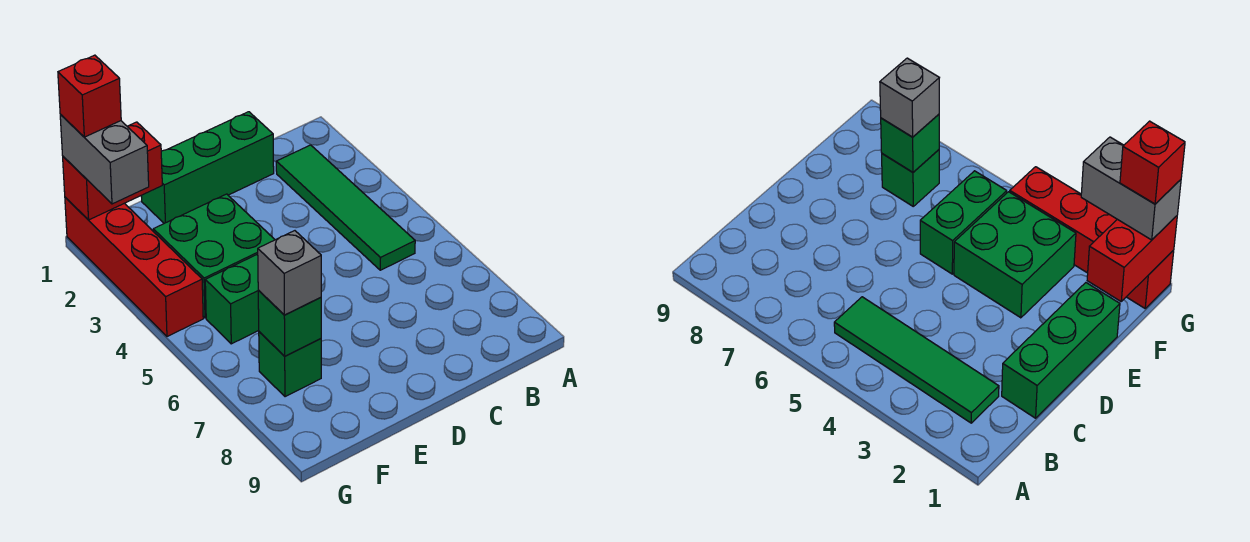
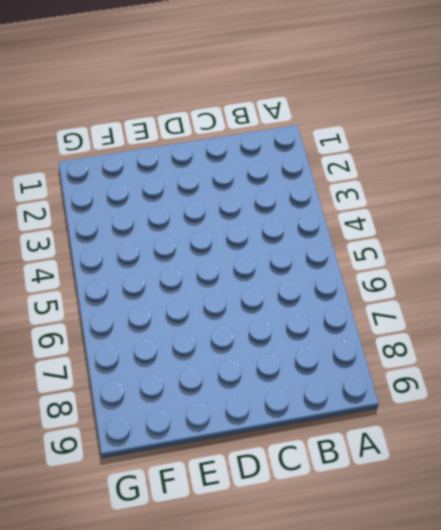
none -> green 1x4 tile [276,145,415,270]
none -> green 1x3 brick [141,112,274,223]

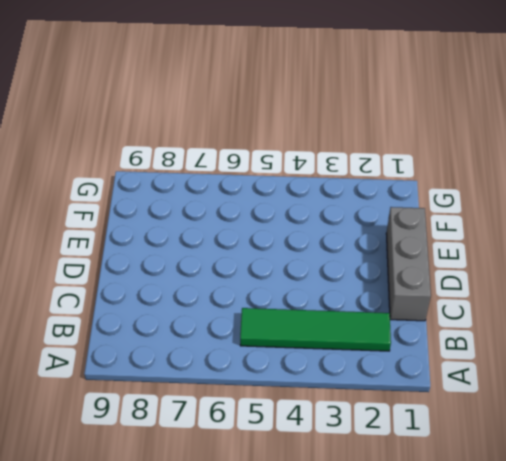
grey 1x3 brick [386,207,431,321] -> green 1x3 brick [141,112,274,223]
none -> green 2x2 brick [153,194,275,318]
none -> green 1x2 brick [205,254,259,344]

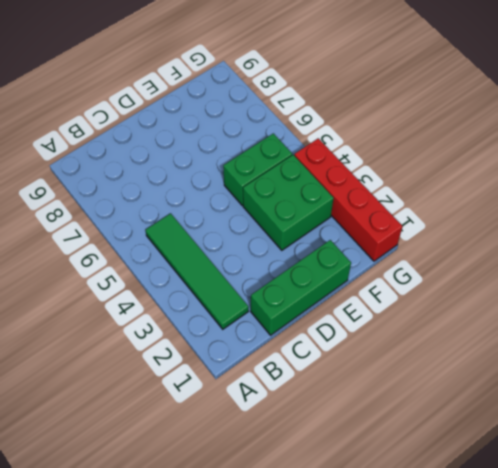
none -> green 1x1 brick [259,332,321,397]
none -> red 1x2 brick [63,122,162,220]

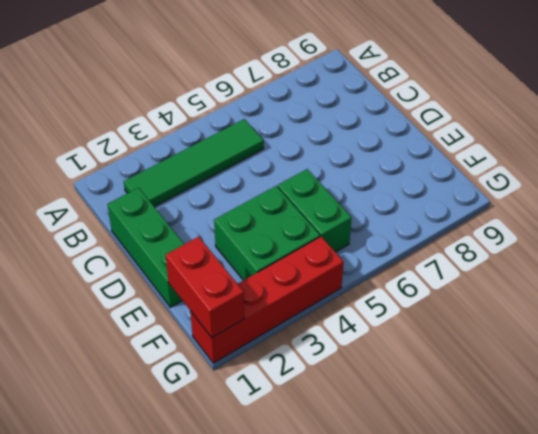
none -> green 1x1 brick [259,332,321,397]
none -> green 1x1 brick [258,290,321,356]

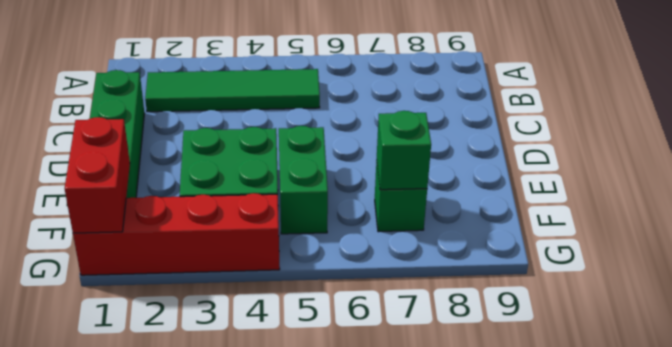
none -> grey 1x1 brick [258,231,321,315]
none -> grey 1x2 brick [60,114,149,204]

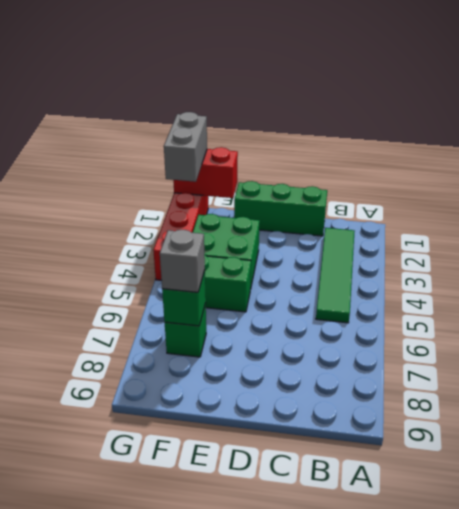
none -> red 1x1 brick [58,55,121,137]

